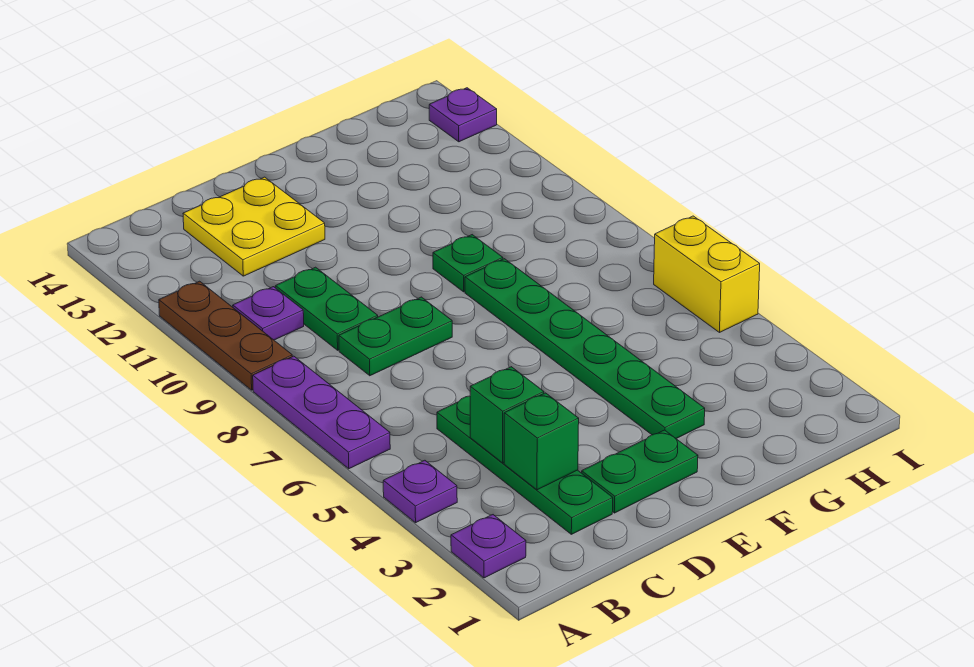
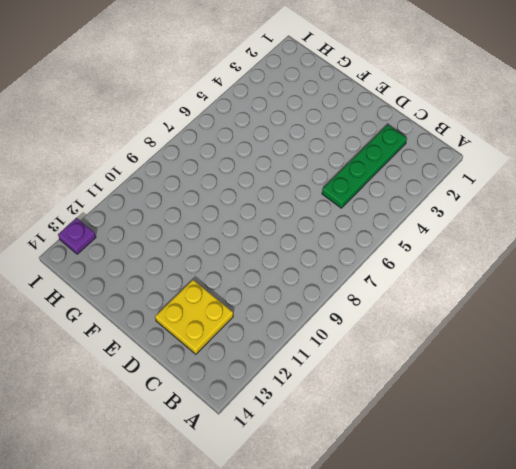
none -> purple 1x1 plate [451,515,526,578]
none -> purple 1x1 plate [383,460,457,523]
none -> purple 1x3 plate [253,356,390,469]

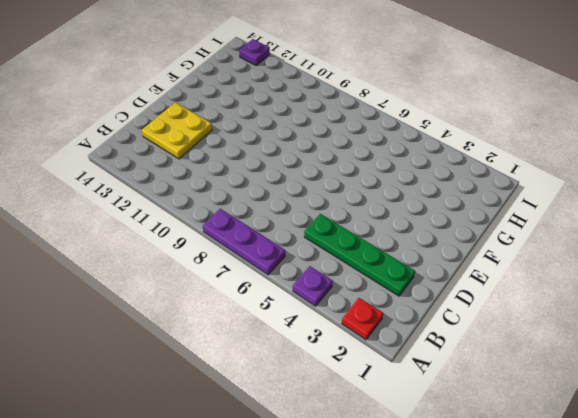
red 1x1 plate [342,298,383,340] -> purple 1x1 plate [451,515,526,578]
none -> brown 1x3 plate [159,281,292,390]
none -> purple 1x1 plate [233,287,304,340]
none -> green 1x2 plate [339,297,452,376]

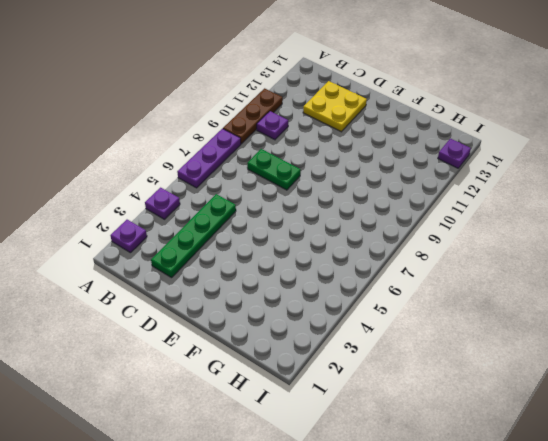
none -> green 1x2 plate [275,267,378,350]
none -> green 1x2 plate [582,430,698,513]
none -> green 1x6 plate [465,259,705,439]

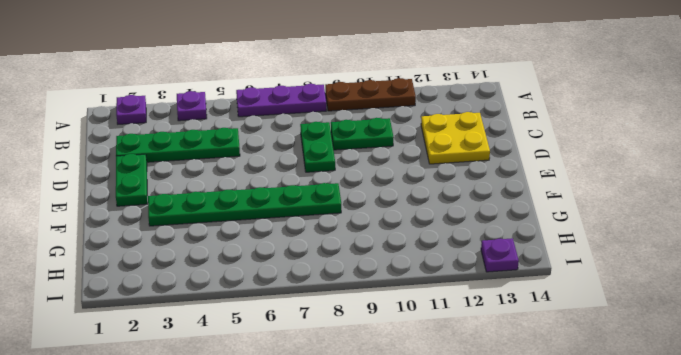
none -> purple 1x1 plate [233,287,304,340]
none -> green 1x1 plate [433,235,503,292]
none -> yellow 1x2 brick [654,216,760,333]

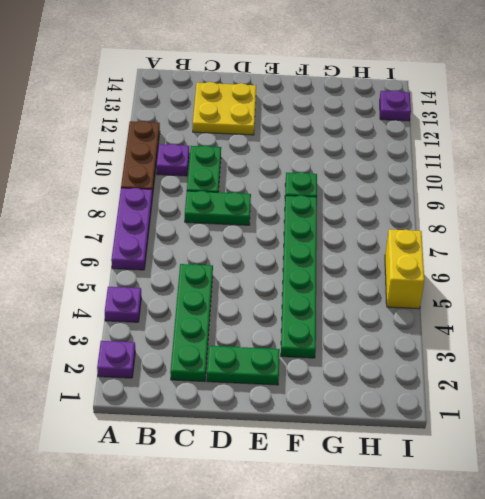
none -> green 1x1 brick [504,393,579,490]
none -> green 1x1 brick [470,367,544,463]

